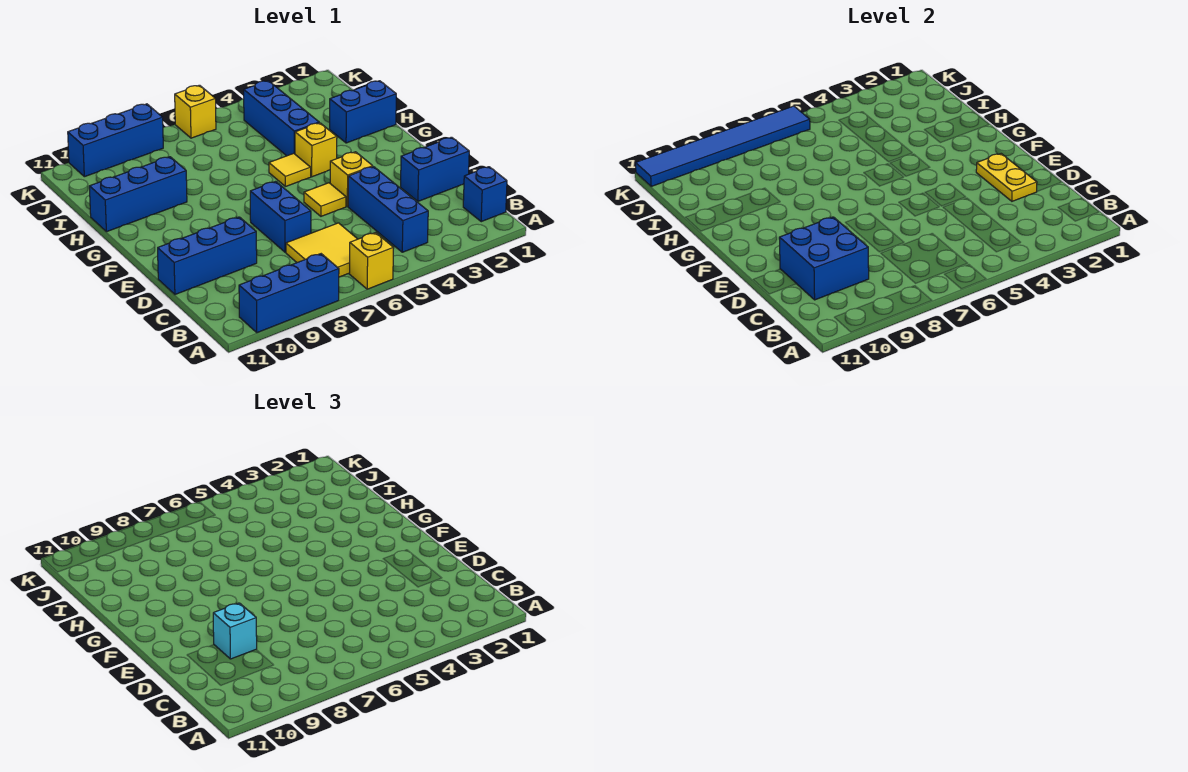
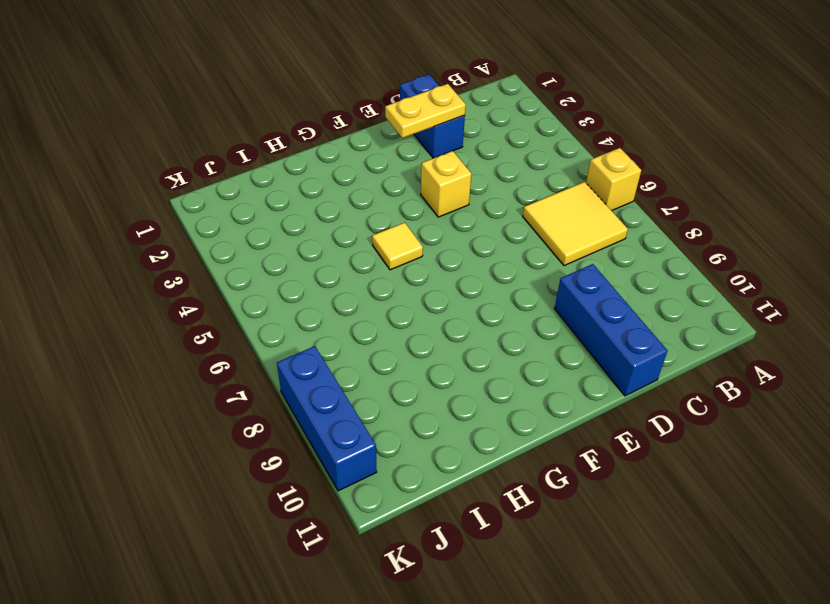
none -> blue 1x3 brick [239,254,339,333]
none -> blue 1x1 brick [463,167,507,222]
none -> blue 1x3 brick [348,167,428,252]

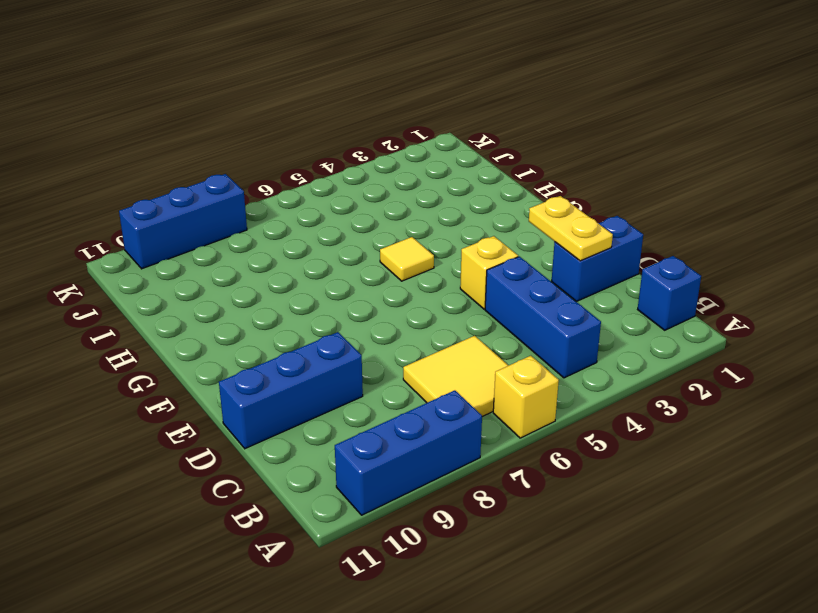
none -> blue 1x2 brick [250,181,311,252]
none -> yellow 1x1 tile [304,183,346,216]
none -> yellow 1x1 brick [295,123,337,177]

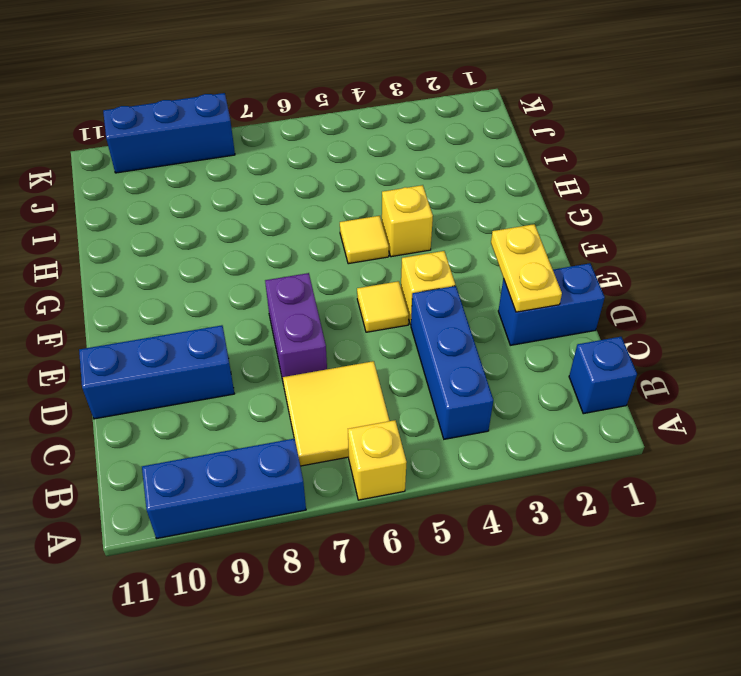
purple 1x2 brick [265,273,327,385] -> blue 1x2 brick [250,181,311,252]
none -> blue 1x2 brick [330,81,396,143]
none -> blue 1x3 brick [244,81,319,156]
none -> blue 1x3 brick [89,157,187,232]

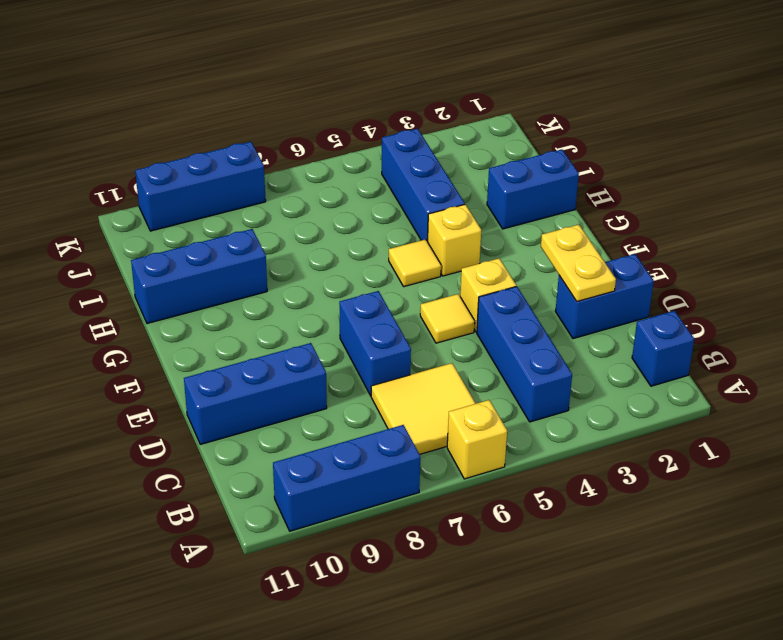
none -> yellow 1x1 brick [175,85,216,138]
none -> blue 2x2 brick [779,217,869,300]
none -> blue 1x6 tile [636,106,810,186]

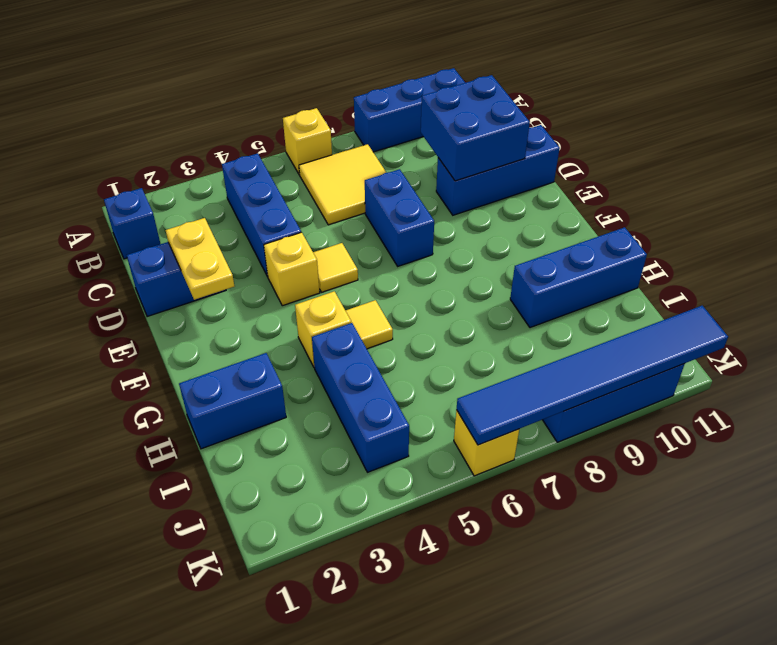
none -> cyan 1x1 brick [213,603,257,659]

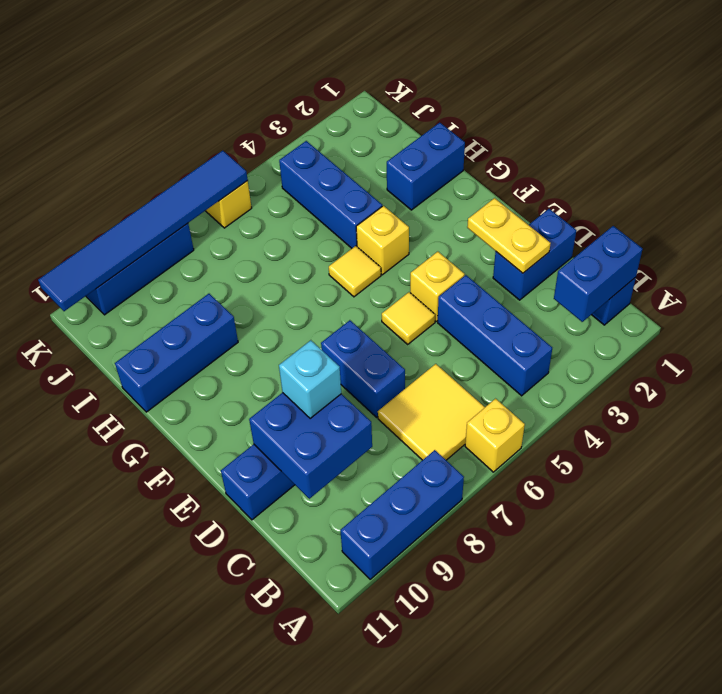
blue 1x2 brick [554,226,643,322] -> none

